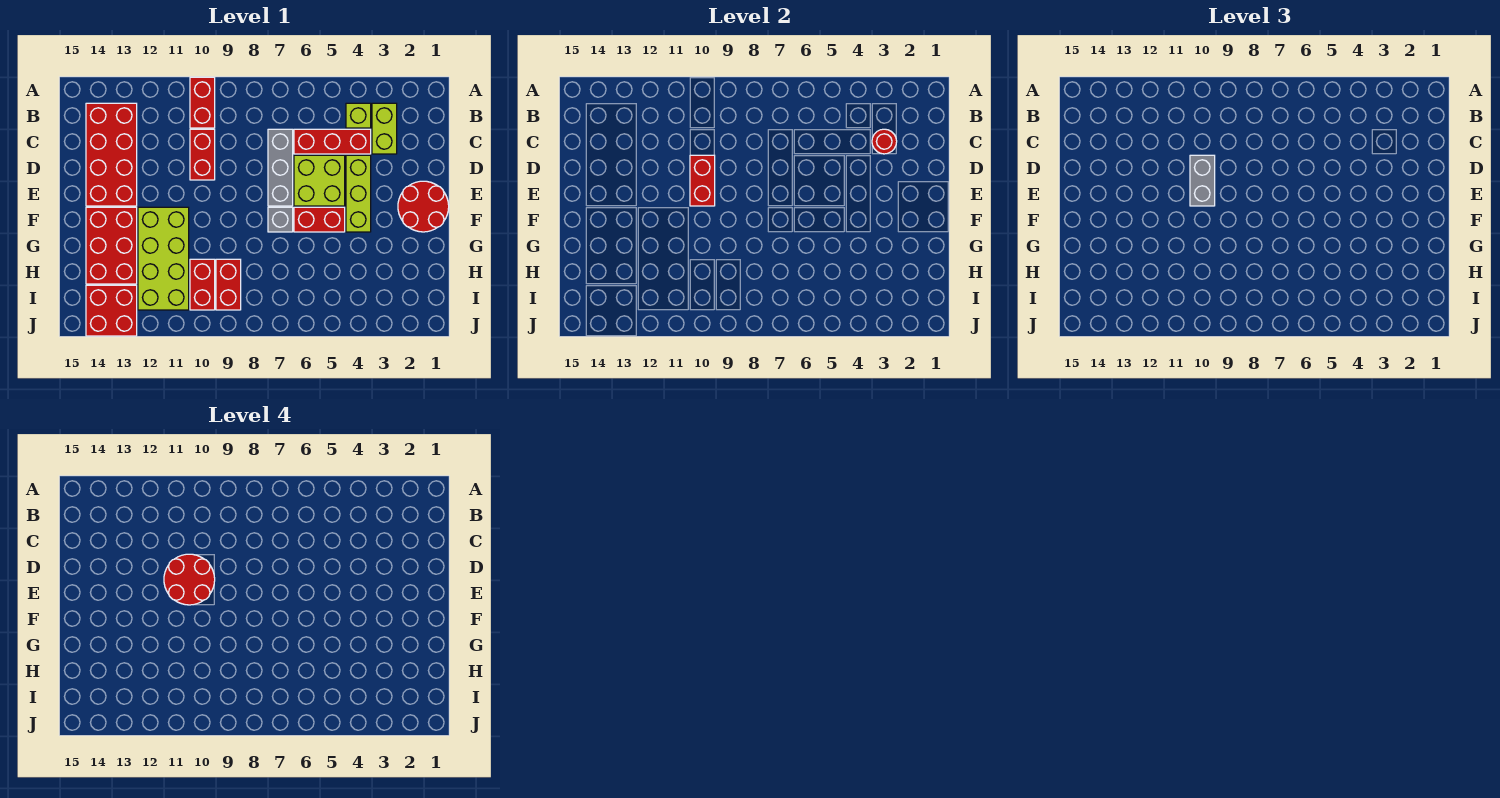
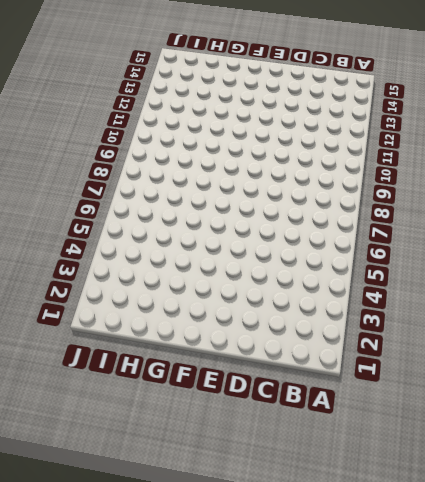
none -> red 1x2 brick [190,77,215,128]
none -> lime 1x2 brick [372,103,397,154]
none -> lime 1x1 brick [346,103,371,128]

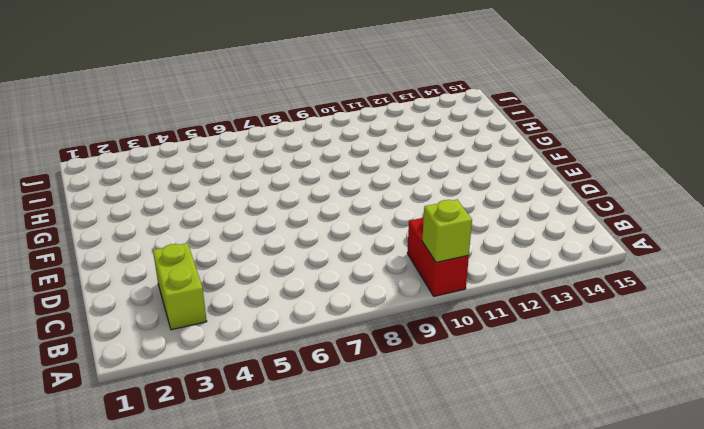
lime 1x1 brick [422,199,472,263] -> lime 1x1 brick moved to [346,103,371,128]
none -> red 2x4 brick [86,103,137,206]
none -> red 1x3 brick [294,129,371,154]
none -> grey 1x3 brick [268,129,293,206]

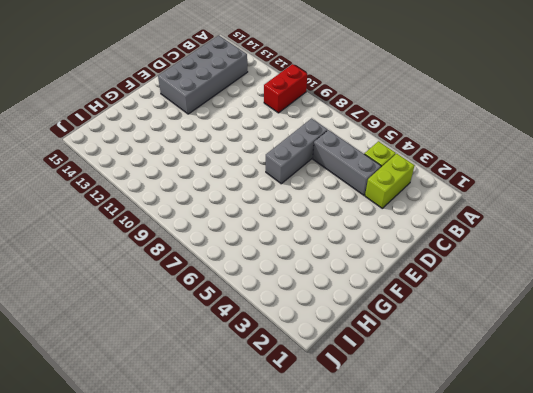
grey 2x4 brick [158,36,248,114] -> red 2x4 brick [86,103,137,206]
grey 1x3 brick [313,130,381,195] -> red 1x3 brick [294,129,371,154]
none -> red 1x2 brick [190,129,215,180]
none -> lime 1x3 brick [346,155,371,232]
none -> lime 2x2 brick [294,155,345,206]

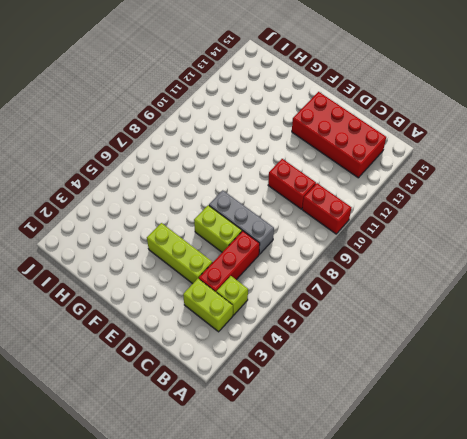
lime 1x2 brick [194,205,242,252] -> lime 2x2 brick [294,155,345,206]
none -> red 2x2 round brick [398,181,449,232]
none -> red 1x2 brick [294,207,345,232]
none -> grey 1x1 brick [268,207,293,232]

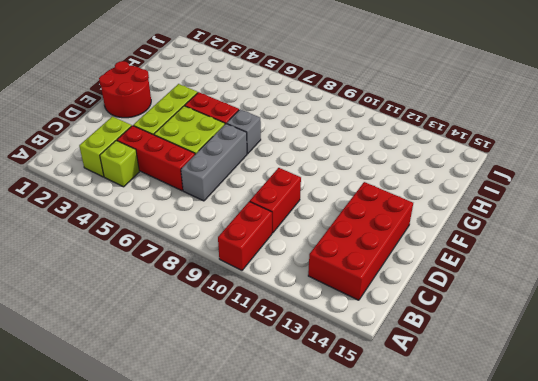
none -> lime 2x4 brick [138,207,189,310]
none -> red 2x3 brick [86,207,137,284]
none -> red 1x2 brick [216,259,241,310]

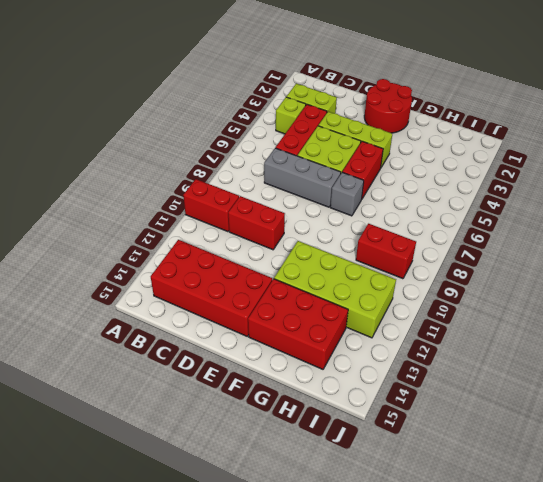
none -> red 1x2 brick [190,259,215,310]
none -> red 2x2 brick [86,285,137,336]
none -> red 1x1 round brick [872,129,897,154]

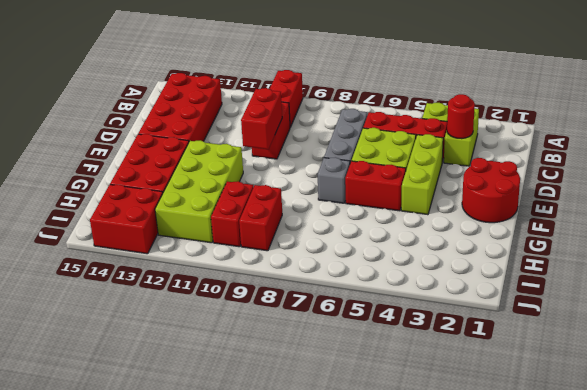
none -> grey 1x2 brick [1190,155,1215,206]
none -> red 2x2 round brick [164,554,215,605]

